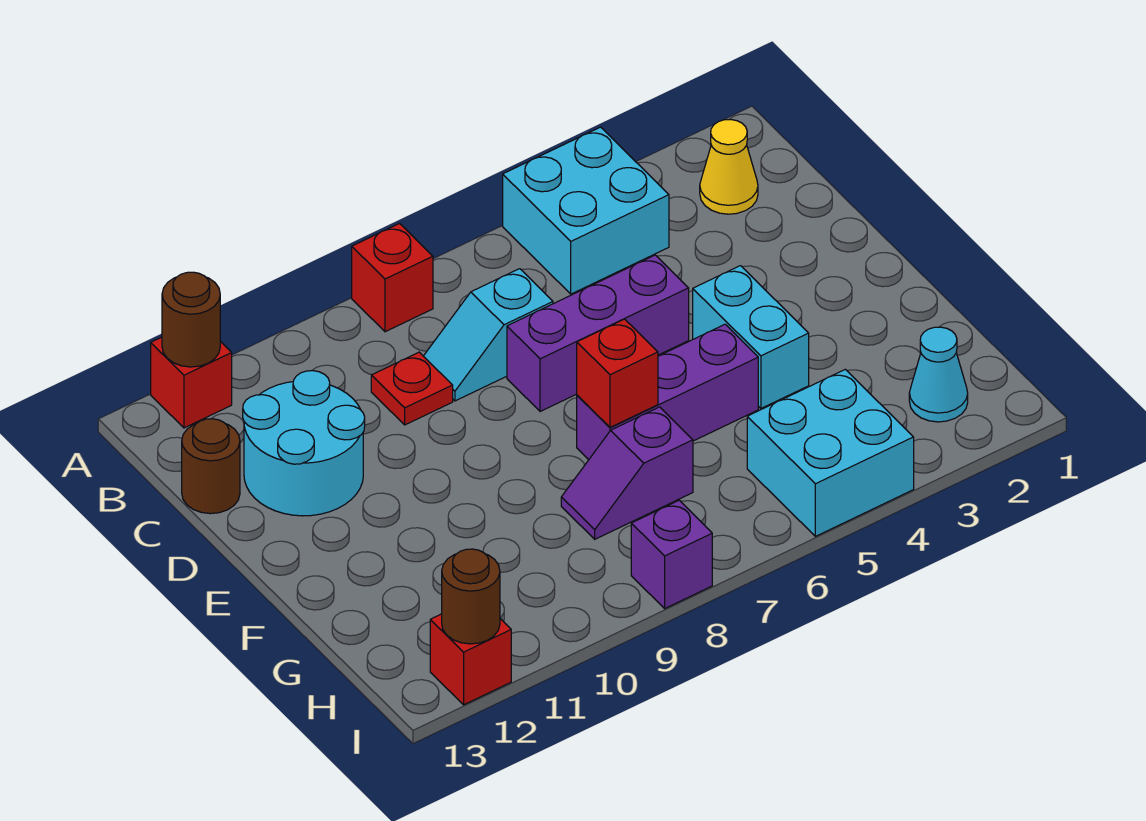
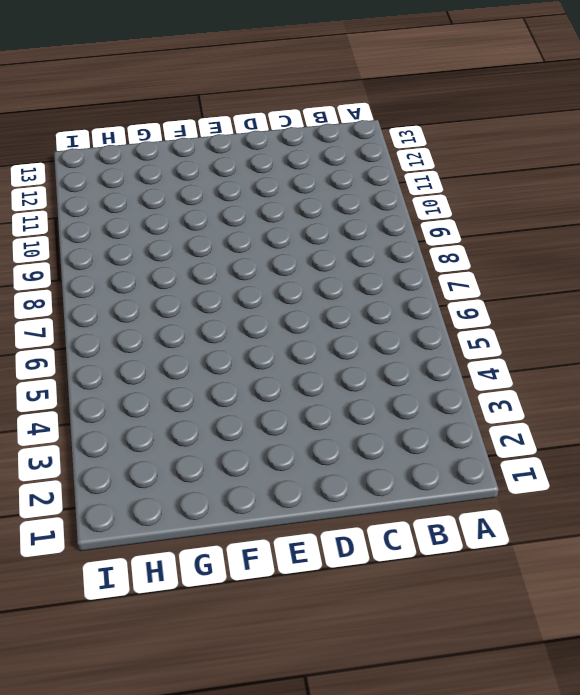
none -> cyan 2x2 brick [503,127,669,294]
none -> red 1x1 brick [352,224,433,332]
none -> red 1x1 brick [151,337,232,428]

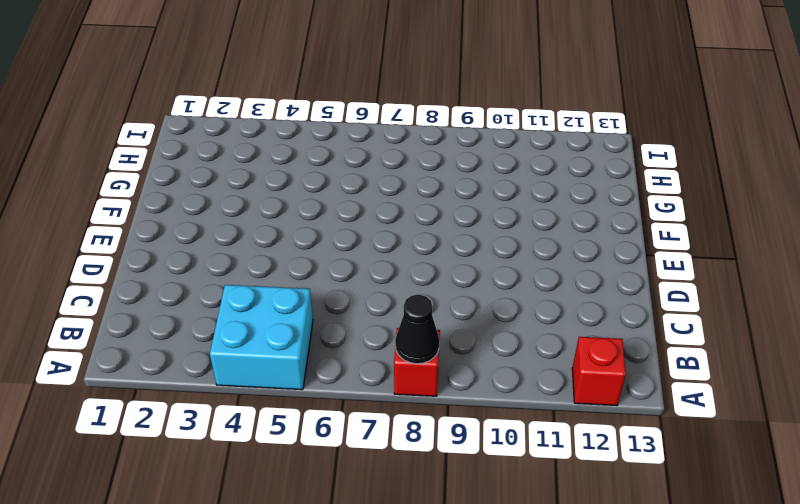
black 1x1 cone [395,295,439,364] -> none
none -> yellow 1x1 cone [700,119,758,214]
none -> cyan 1x2 slope [424,269,553,401]
none -> red 1x1 plate [371,352,453,425]

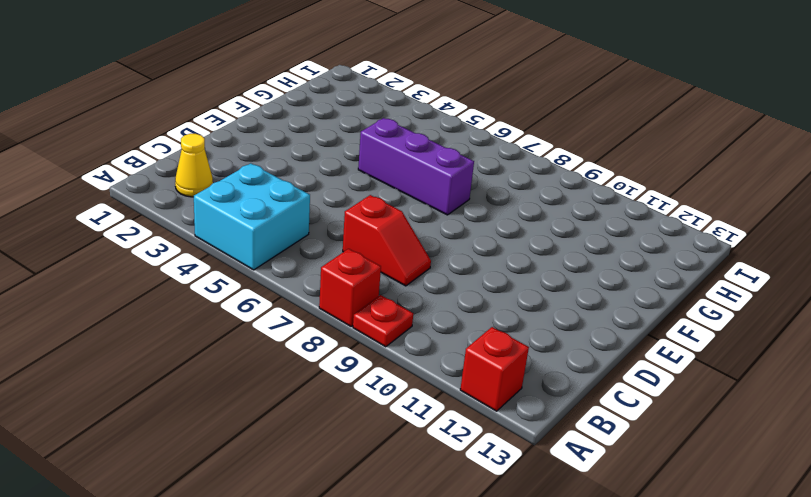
red 1x1 plate [353,295,413,347] -> red 1x1 plate moved to [371,352,453,425]
red 1x2 slope [343,195,431,286] -> cyan 1x2 slope [424,269,553,401]
none -> cyan 2x2 round brick [243,371,365,516]
none -> brown 1x1 round brick [182,419,240,514]
none -> purple 1x3 brick [507,255,689,412]

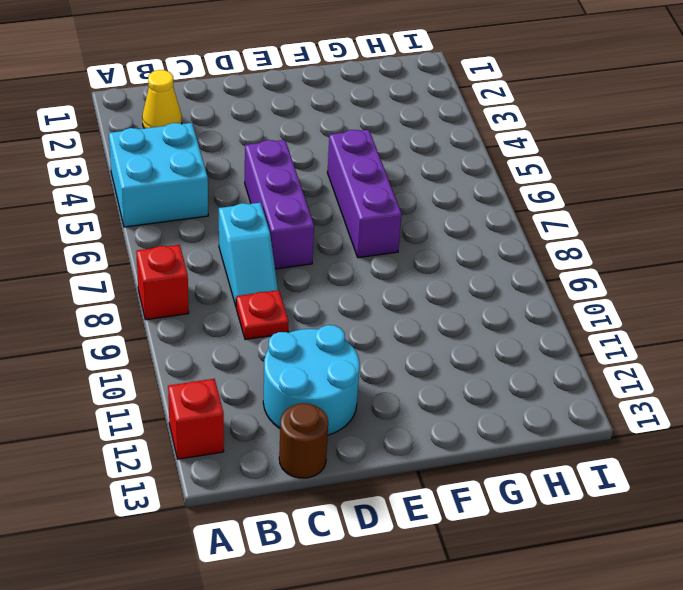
none -> cyan 1x2 brick [693,266,809,408]
none -> purple 1x2 slope [561,407,693,539]
none -> cyan 1x1 cone [909,327,968,422]

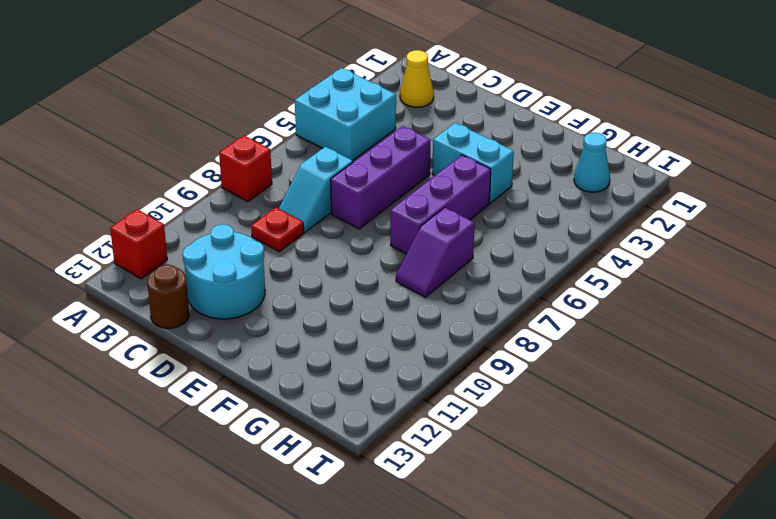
none -> cyan 2x2 brick [747,369,914,536]
none -> purple 1x1 brick [631,500,712,608]
none -> red 1x1 brick [430,614,511,705]

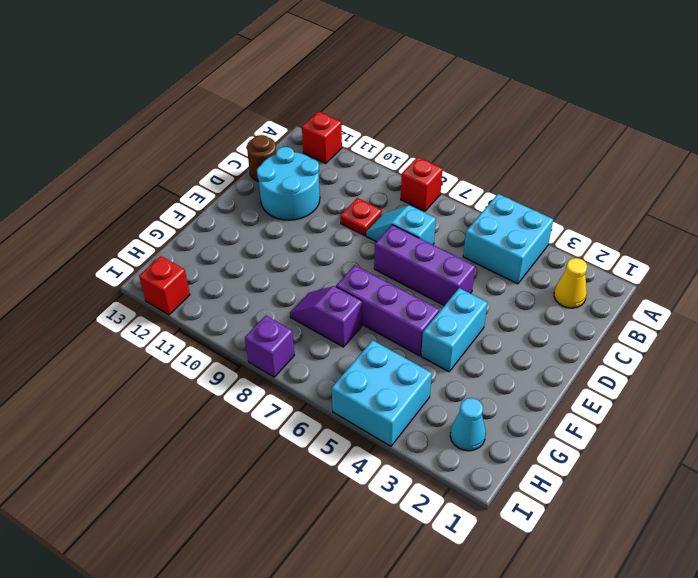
none -> brown 1x1 round brick [162,272,220,367]
none -> red 1x1 brick [577,319,658,427]
none -> brown 1x1 round brick [442,549,500,644]

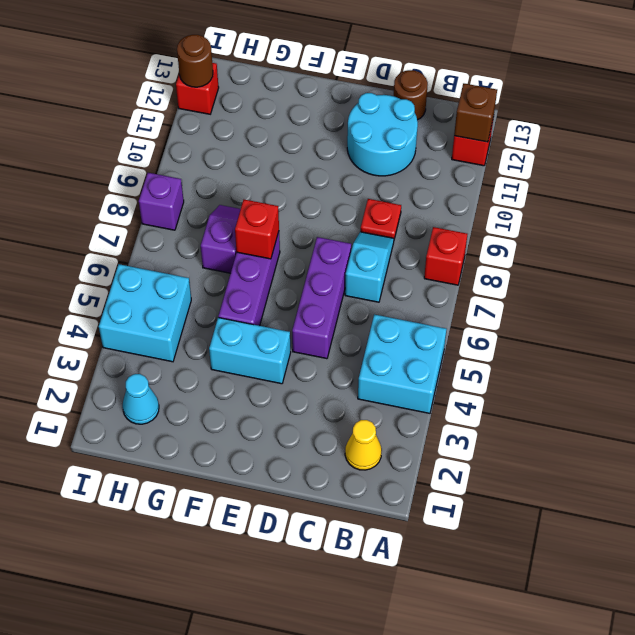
brown 1x1 brick [454,83,497,142] -> brown 1x1 round brick [162,272,220,367]

